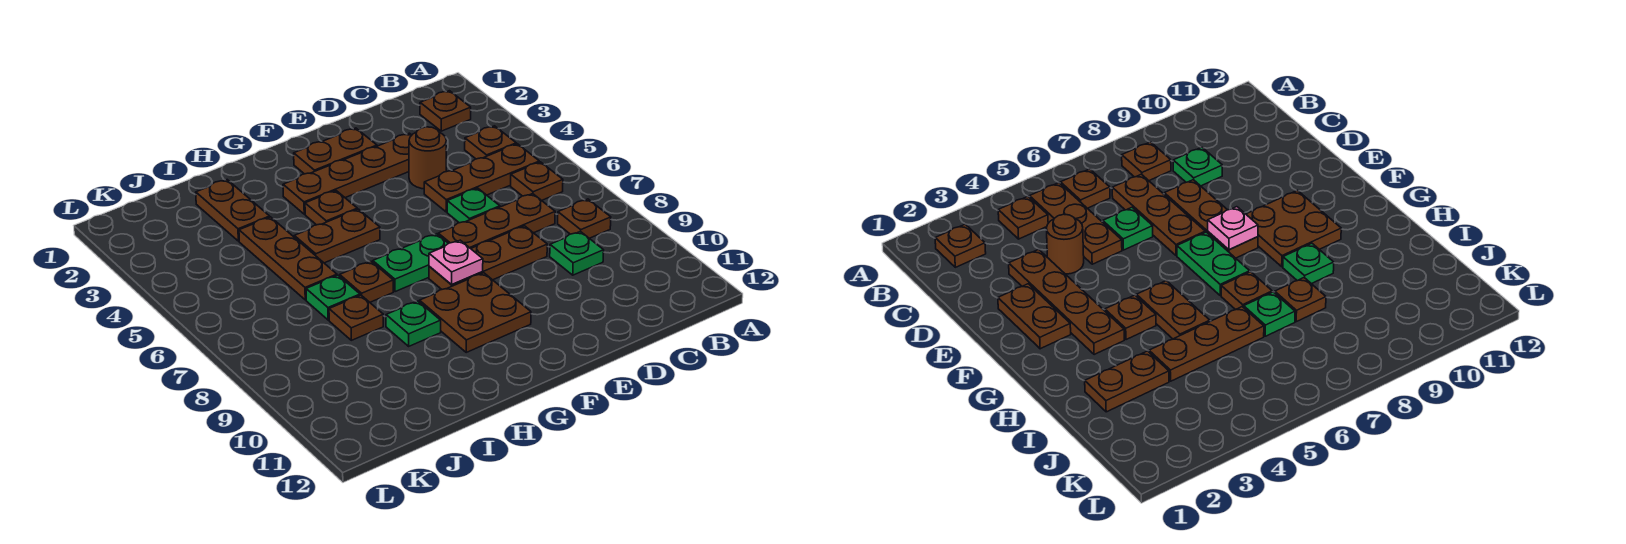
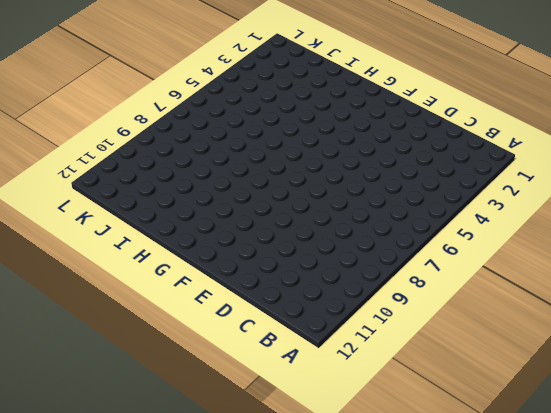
none -> brown 1x1 plate [420,91,471,131]
none -> brown 1x1 plate [465,126,516,159]
none -> brown 1x3 plate [424,144,539,212]

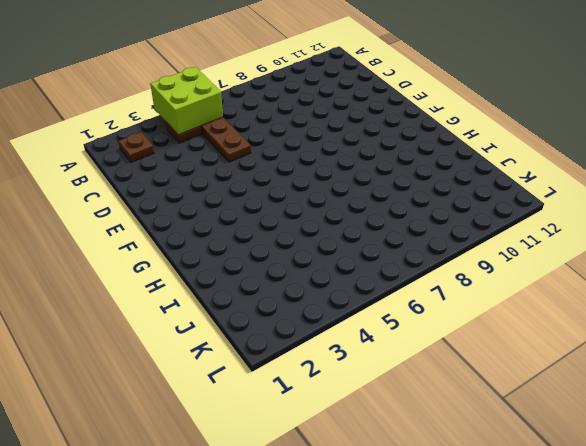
lime 2x2 brick [150,67,223,135] -> none
none -> brown 1x1 plate [511,162,563,200]
none -> brown 1x1 plate [558,199,611,238]
none -> brown 1x3 plate [438,194,555,249]

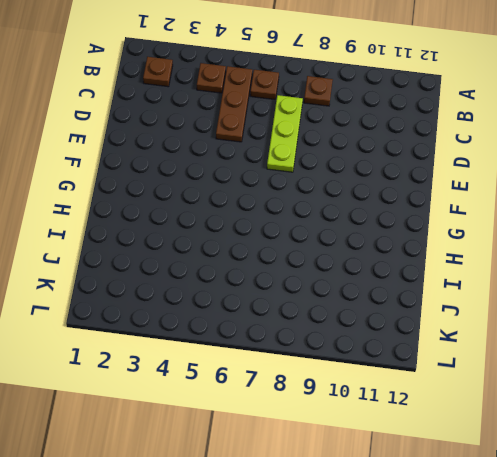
lime 1x3 plate [267,95,303,172] -> brown 1x3 plate [438,194,555,249]
none -> green 1x1 plate [550,231,604,275]
none -> brown 1x4 plate [283,133,412,214]
none -> brown 1x1 round brick [409,127,446,189]

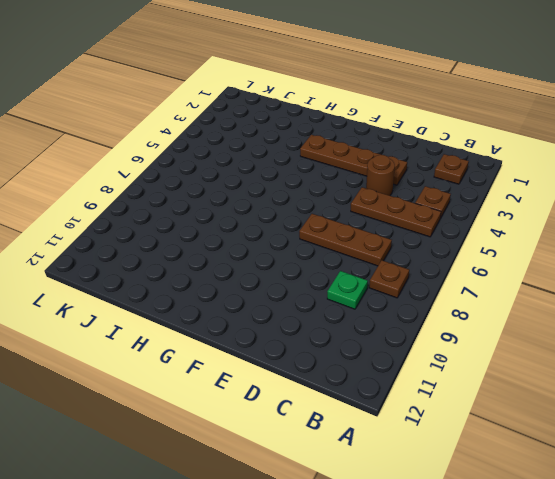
none -> brown 1x1 plate [511,162,563,200]
none -> green 1x1 plate [447,188,500,223]
none -> brown 1x3 plate [429,226,547,289]

